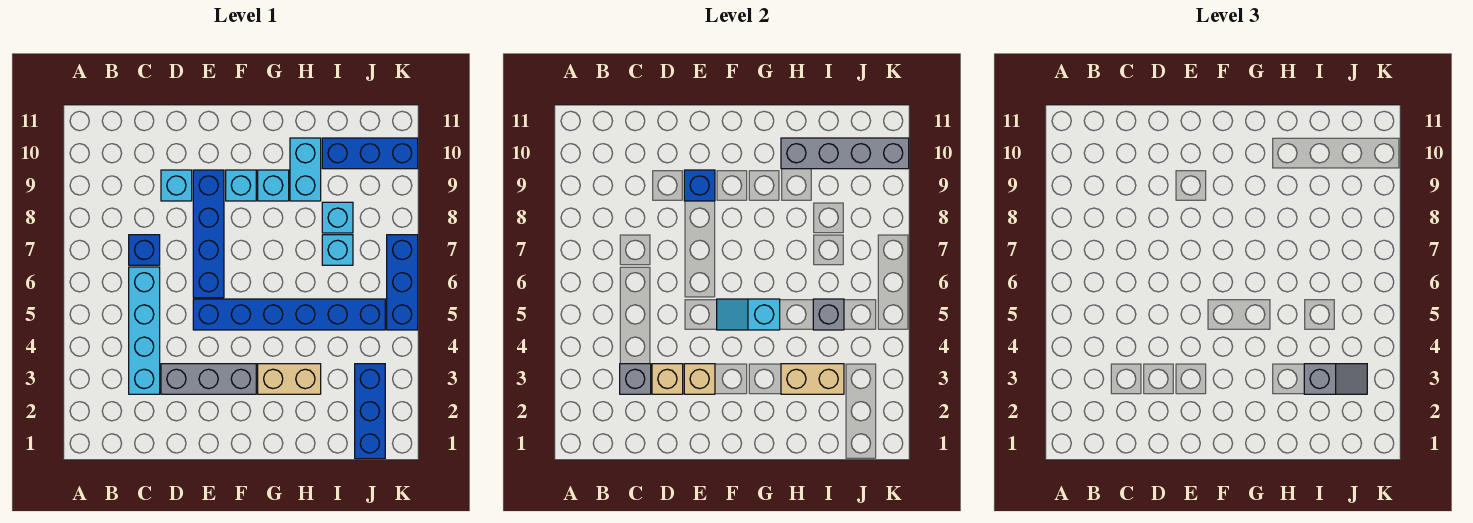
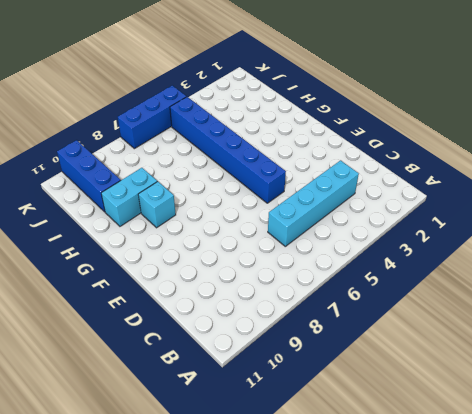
none -> blue 1x1 brick [129,235,160,265]
none -> grey 1x3 brick [161,364,256,394]
none -> cyan 1x1 brick [161,170,192,201]

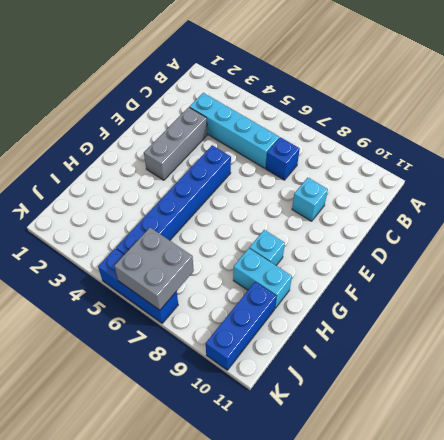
grey 2x2 brick [114,228,194,310] -> none
none -> blue 1x4 brick [193,170,224,298]
none -> cyan 1x1 brick [226,170,256,201]
none -> tan 1x2 brick [258,364,321,394]

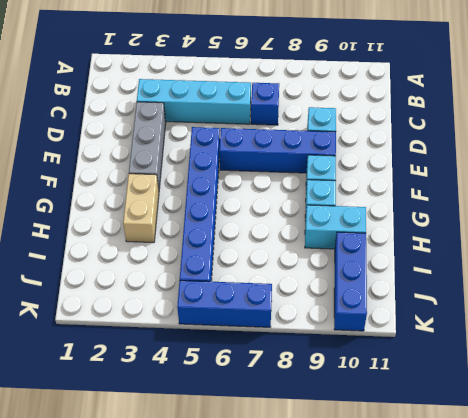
none -> cyan 1x1 brick [322,235,353,265]
none -> cyan 1x1 brick [322,202,353,233]
none -> blue 1x3 brick [355,364,385,459]

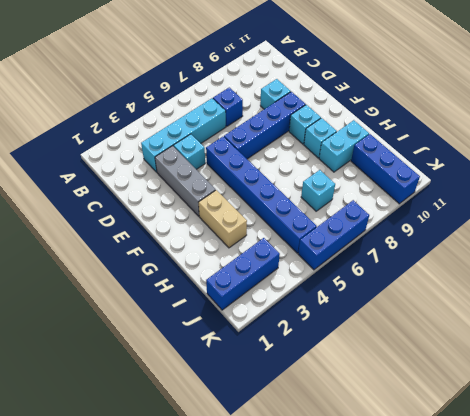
cyan 1x1 brick [174,134,205,169] -> cyan 1x1 brick moved to [322,202,353,233]
none -> grey 1x1 brick [620,364,651,394]
none -> tan 1x1 brick [652,364,683,394]
none -> tan 1x1 brick [684,364,715,394]

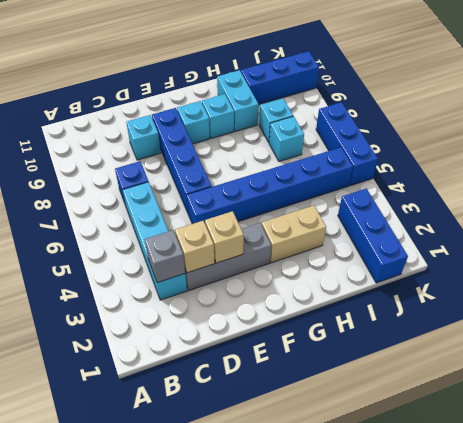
none -> blue 1x1 brick [684,170,715,201]
none -> cyan 1x2 slope [717,299,780,330]
none -> tan 1x2 brick [781,364,844,394]

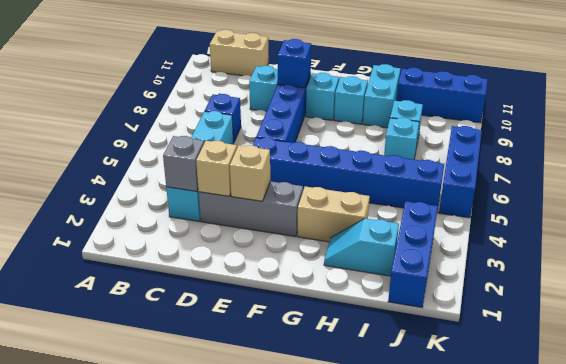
tan 1x2 brick [210,30,268,76] -> tan 1x2 brick moved to [781,364,844,394]
cyan 1x2 slope [324,218,399,276] -> cyan 1x2 slope moved to [717,299,780,330]
none -> grey 1x4 brick [781,138,909,169]
none -> grey 1x1 brick [813,299,844,330]
none -> grey 1x2 slope [1304,364,1367,394]

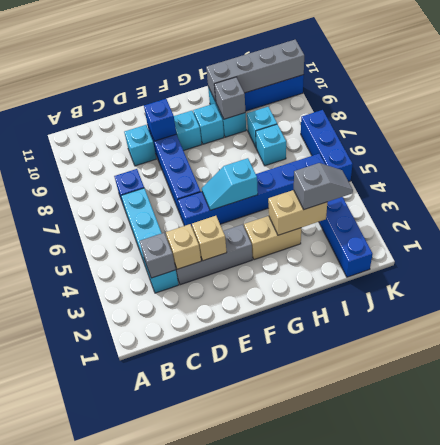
grey 1x1 brick [214,77,245,119] -> grey 1x1 brick moved to [813,299,844,330]

